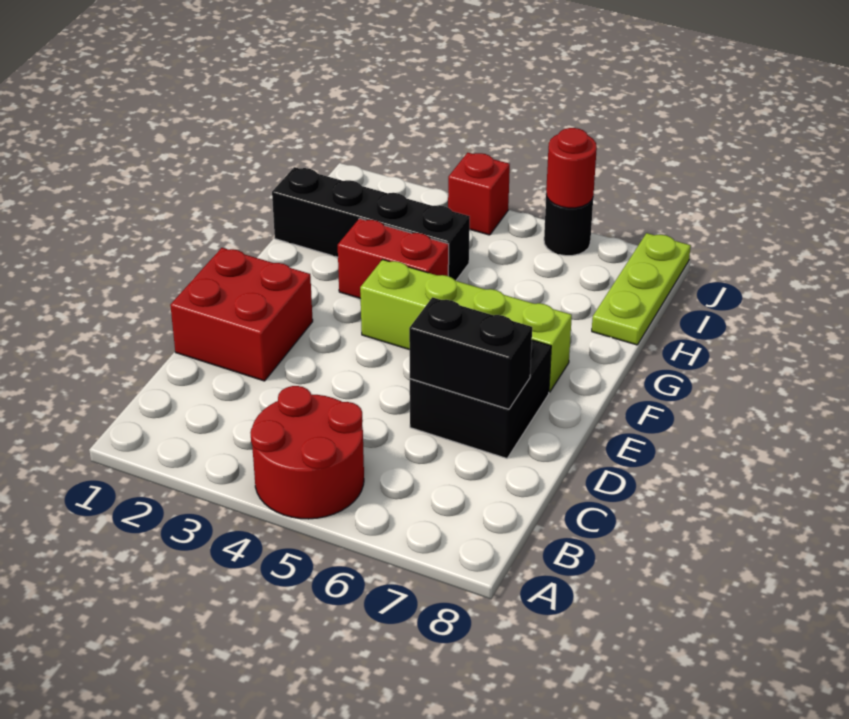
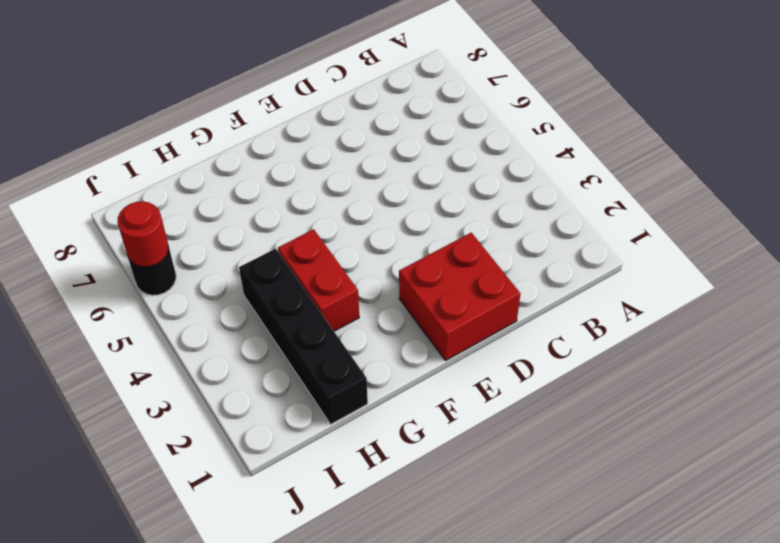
none -> red 2x2 round brick [250,386,364,519]
none -> black 2x2 brick [410,340,551,458]

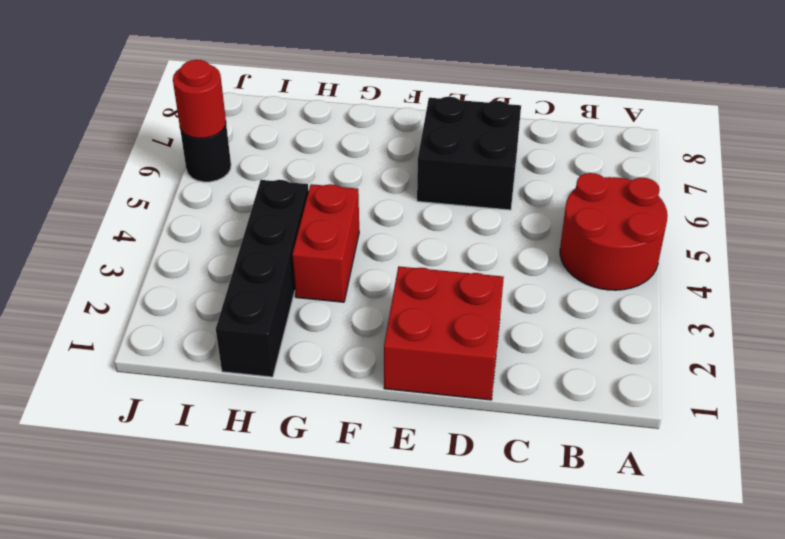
none -> lime 1x4 brick [360,259,572,392]
none -> lime 1x3 plate [592,233,691,345]

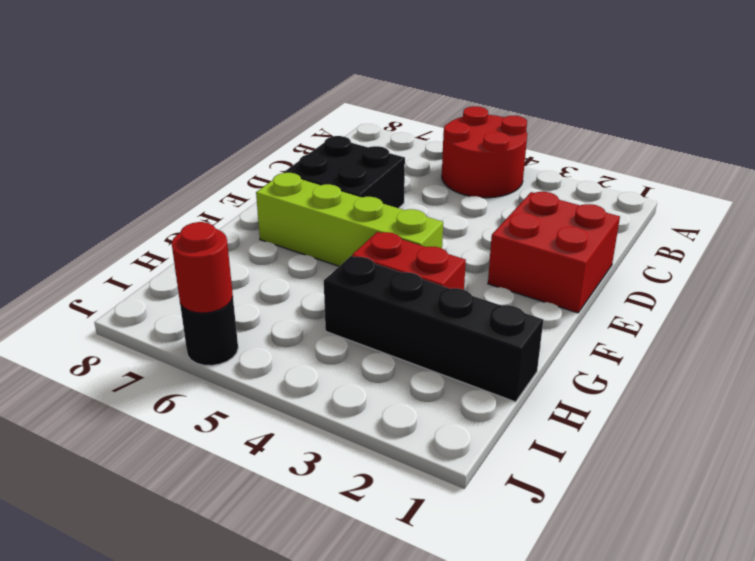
none -> lime 1x3 plate [592,233,691,345]
none -> red 1x1 brick [448,153,510,235]

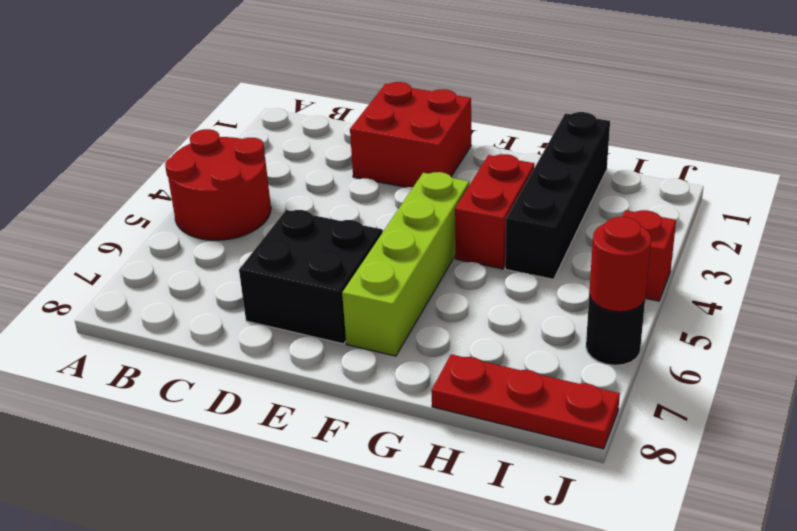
red 1x3 plate [431,354,620,449] -> lime 1x3 plate [592,233,691,345]
none -> black 1x2 brick [409,297,532,409]

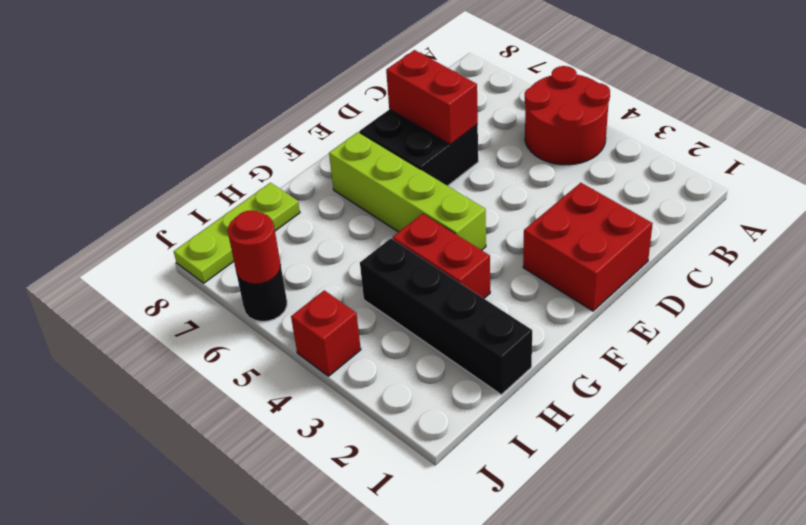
red 1x2 brick [386,50,478,144] -> black 1x2 brick [409,297,532,409]

